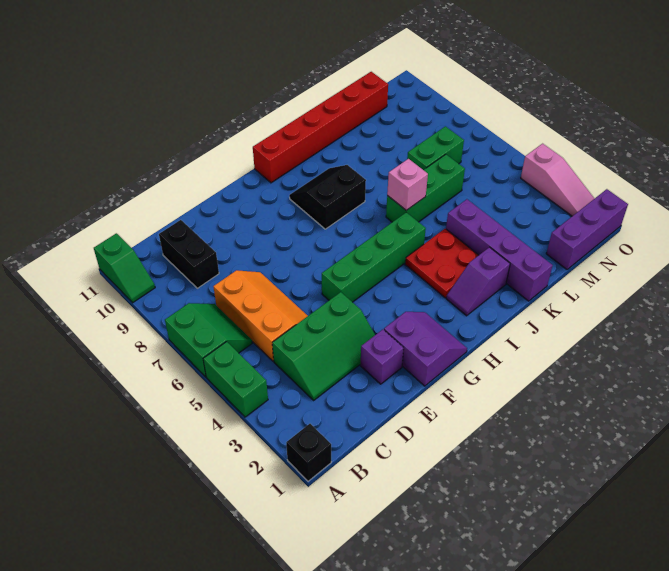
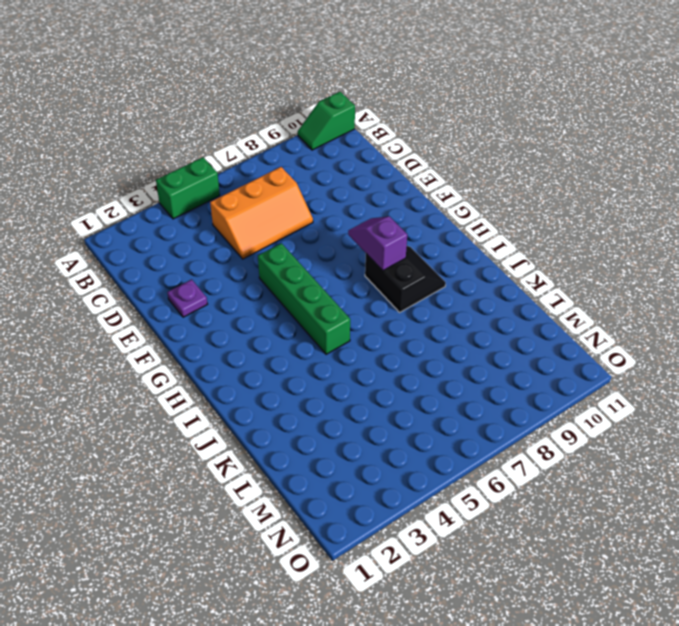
purple 1x1 plate [167,279,207,317] -> purple 1x1 brick [361,329,404,384]
purple 1x2 slope [348,216,407,271] -> purple 1x2 slope moved to [446,247,510,316]
none -> black 1x1 brick [286,424,331,481]
none -> green 2x2 slope [165,303,252,377]
none -> green 2x3 slope [272,292,375,400]

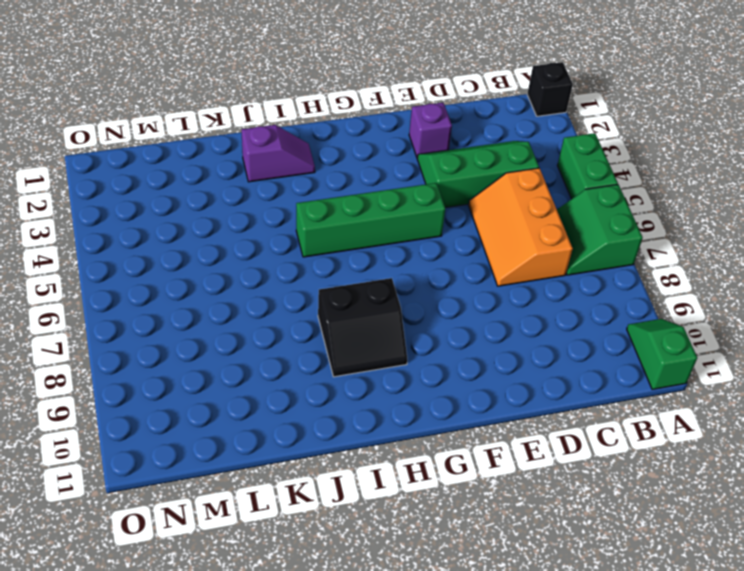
none -> black 1x2 brick [159,220,219,288]
none -> purple 2x2 slope [384,312,467,386]
none -> red 1x6 brick [253,72,388,183]

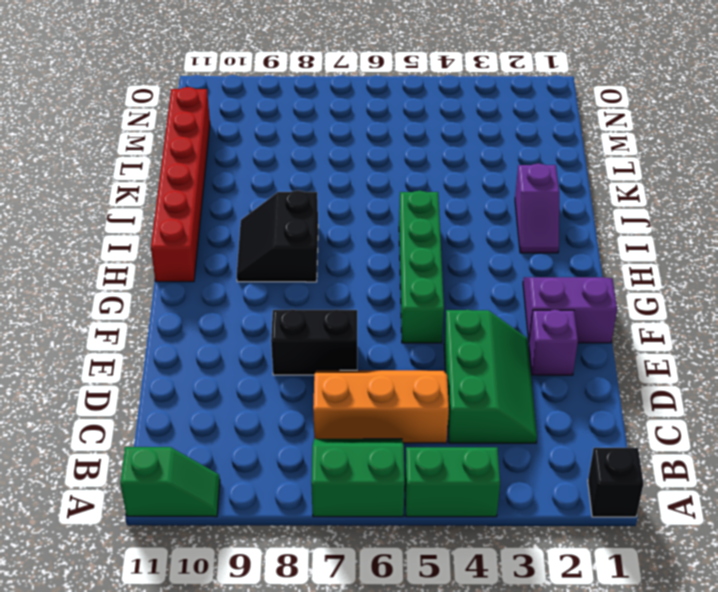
black 1x2 brick [271,309,357,375] -> black 1x2 brick moved to [159,220,219,288]
none -> red 2x2 plate [405,229,478,298]
none -> green 1x3 brick [386,154,465,222]
none -> purple 1x4 brick [446,199,553,301]

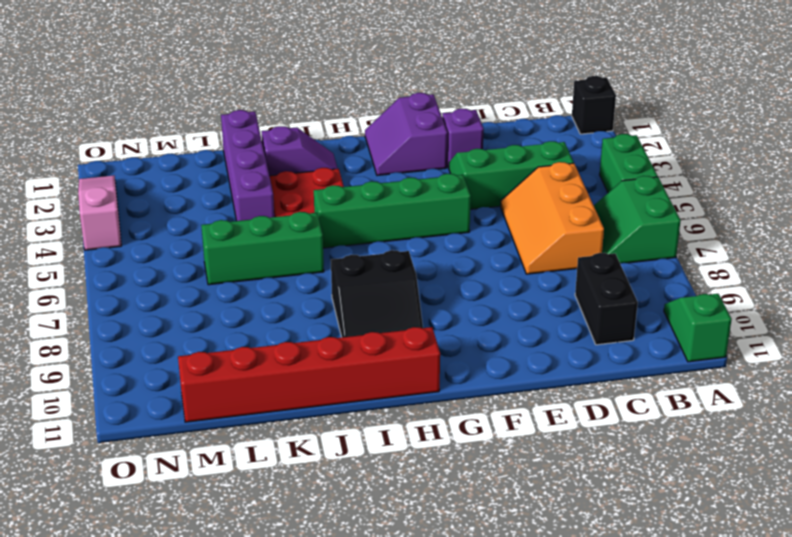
none -> green 1x2 brick [407,126,464,170]
none -> purple 1x3 brick [546,189,628,269]
none -> pink 1x1 brick [387,159,428,210]

